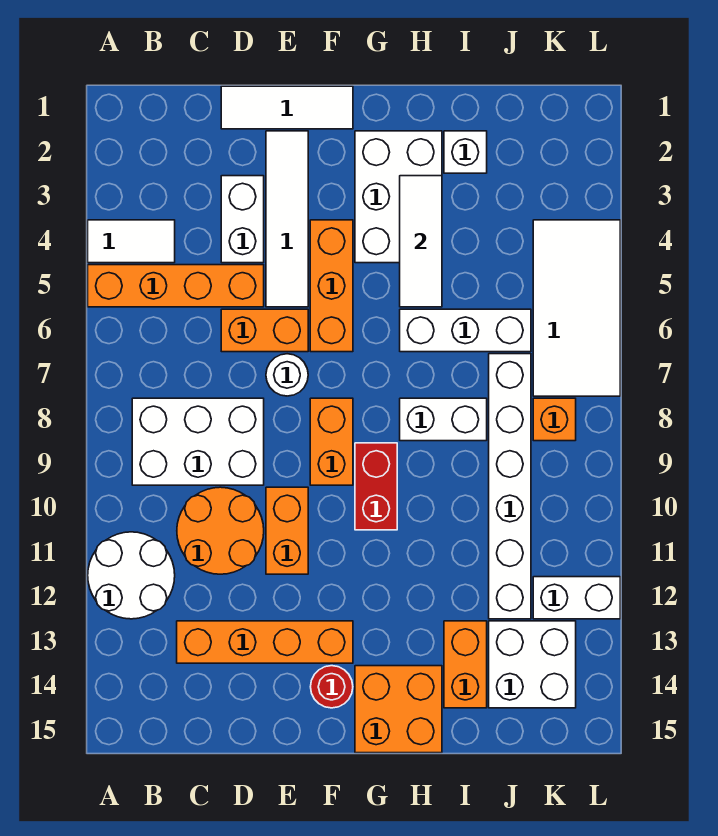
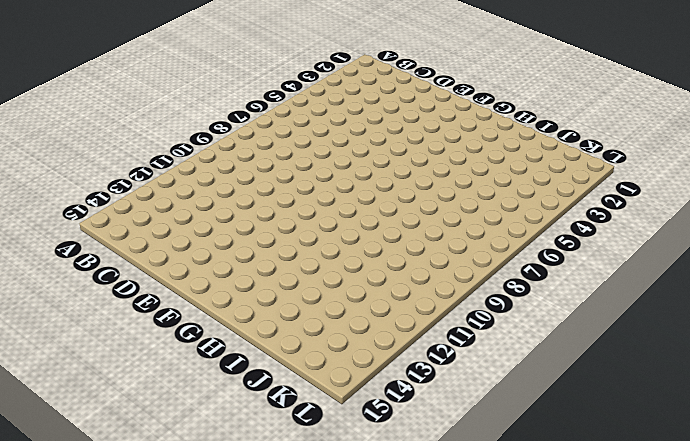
none -> white 1x2 tile [88,220,175,263]
none -> orange 1x4 brick [88,265,264,307]
none -> white 2x2 round brick [88,532,175,619]

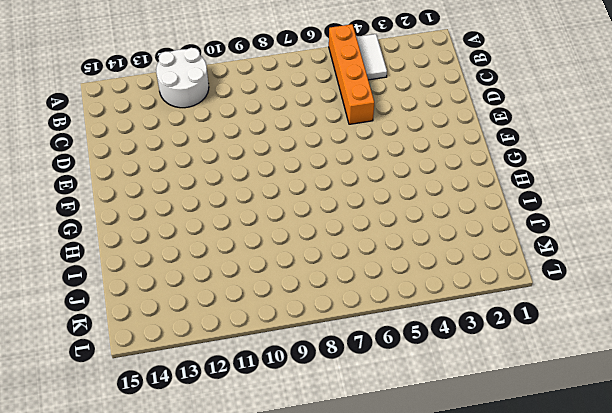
none -> white 2x3 brick [132,398,264,485]
none -> orange 2x2 round brick [177,487,264,574]
none -> orange 1x4 brick [177,621,353,663]

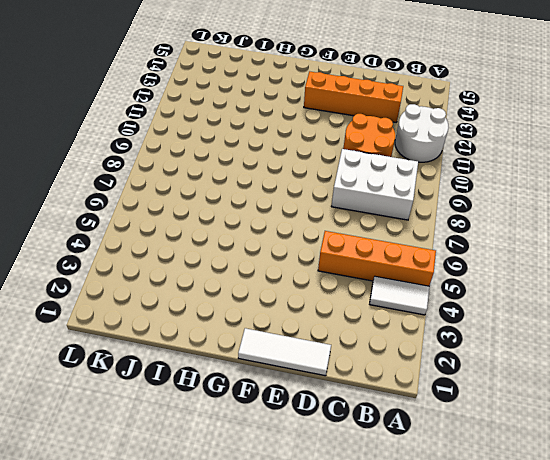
none -> white 1x2 brick [221,176,264,263]
none -> orange 1x2 brick [221,309,308,352]
none -> white 1x4 tile [266,131,308,307]

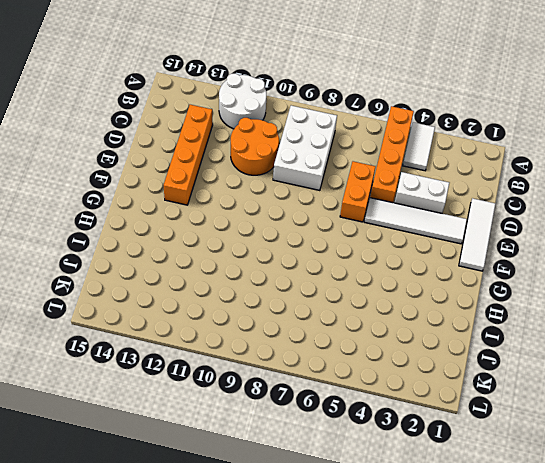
none -> white 1x1 round brick [266,354,308,396]
none -> orange 1x2 brick [266,487,308,574]
none -> orange 1x3 brick [310,220,353,352]

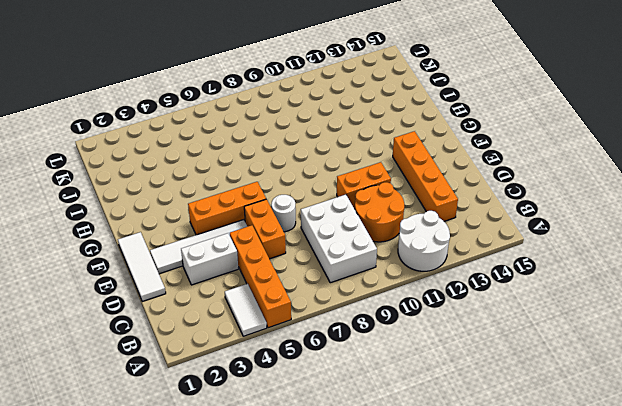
none -> orange 1x2 brick [310,398,353,485]
none -> red 1x1 round brick [311,666,353,708]
none -> white 2x3 brick [355,131,442,263]

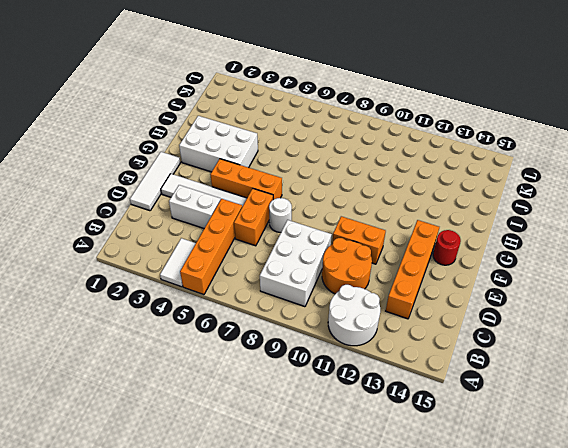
none -> orange 1x2 brick [310,398,353,485]
none -> red 1x2 brick [355,443,397,530]
none -> orange 2x2 brick [355,666,442,753]

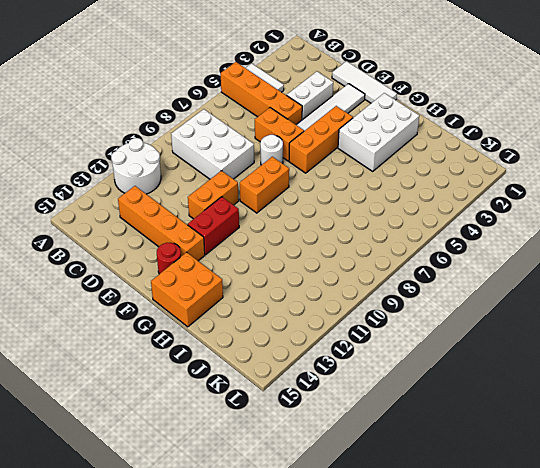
red 1x2 brick [188,197,239,255] -> red 1x2 brick moved to [355,443,397,530]
none -> orange 2x2 round brick [177,487,264,574]
none -> white 1x3 brick [400,309,531,352]
none -> white 1x2 brick [400,398,487,441]

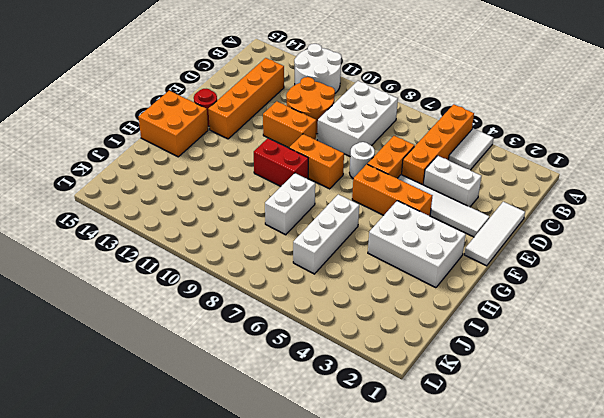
none -> white 1x1 brick [444,131,487,173]
none -> orange 1x2 brick [444,621,487,708]
none -> white 1x6 brick [489,354,531,619]

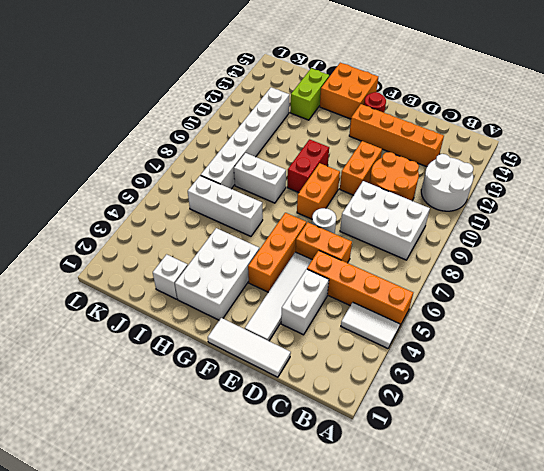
lime 1x2 brick [290,68,329,120] -> orange 1x2 brick [444,621,487,708]
none -> white 2x2 brick [489,621,576,708]
none -> white 2x4 tile [533,220,620,396]
none -> orange 1x1 brick [533,398,576,441]

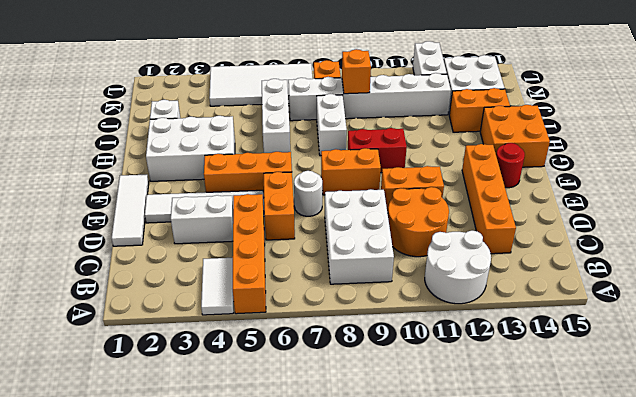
orange 1x1 brick [342,49,371,94] -> none
none -> white 1x3 tile [400,176,442,307]

